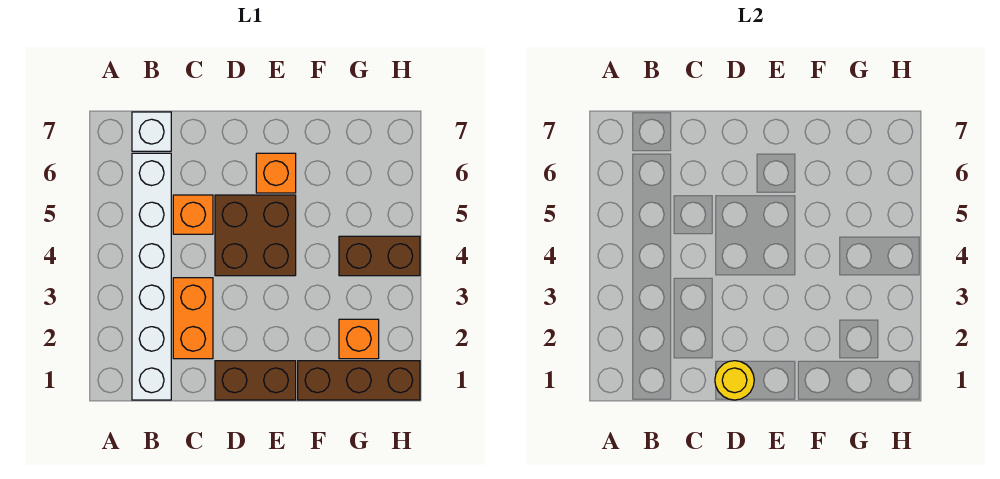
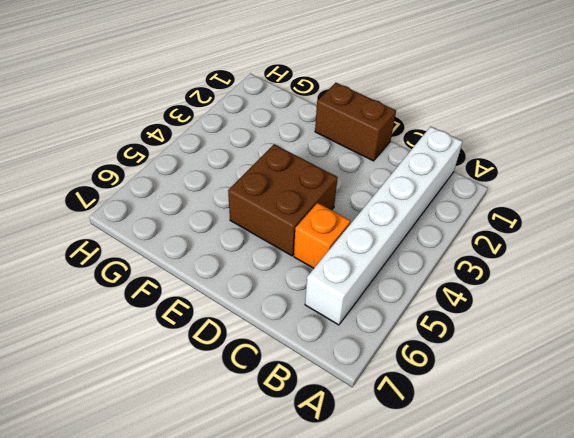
none -> white 1x1 brick [132,112,171,151]
none -> orange 1x2 brick [173,278,213,359]

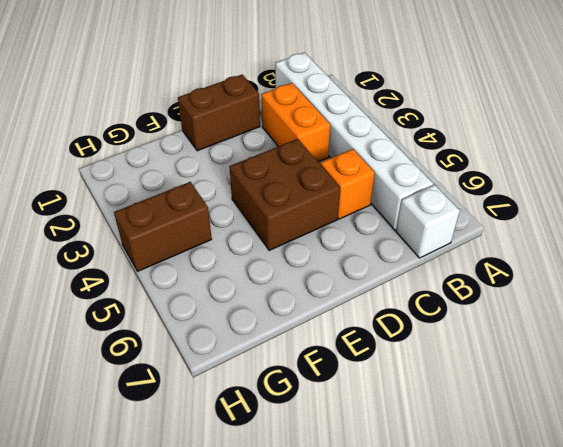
none -> orange 1x1 brick [256,153,296,193]
none -> brown 1x3 brick [298,361,420,400]

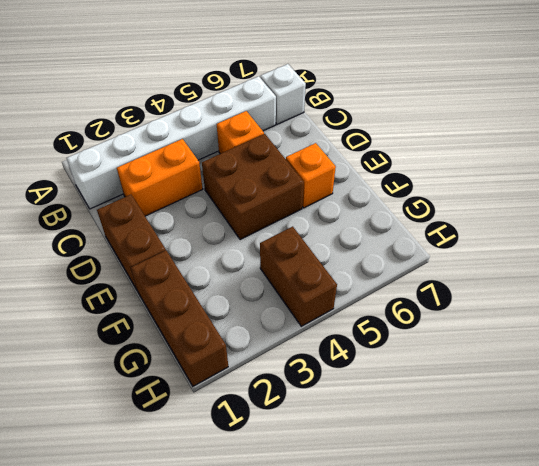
none -> orange 1x1 brick [339,319,379,359]
none -> yellow 1x1 round brick [715,361,754,400]

